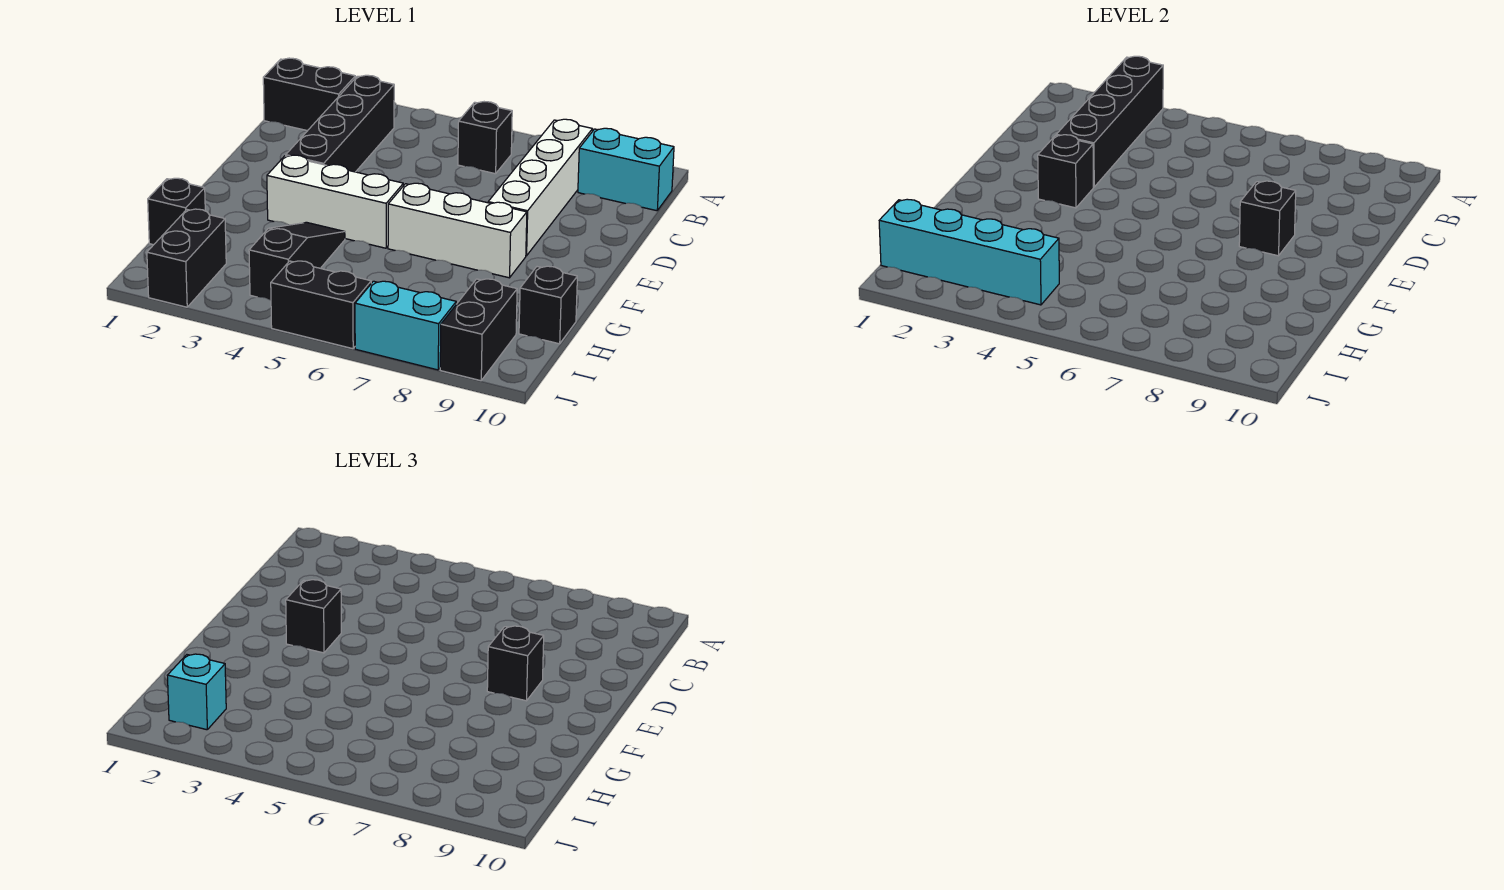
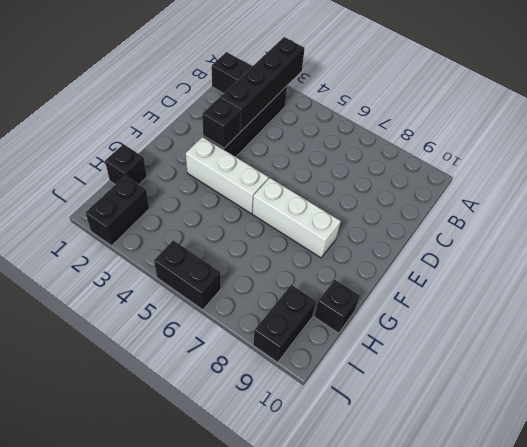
none -> black 1x1 brick [458,102,512,174]
none -> white 1x4 brick [488,119,593,256]
none -> cyan 1x2 brick [578,128,674,211]

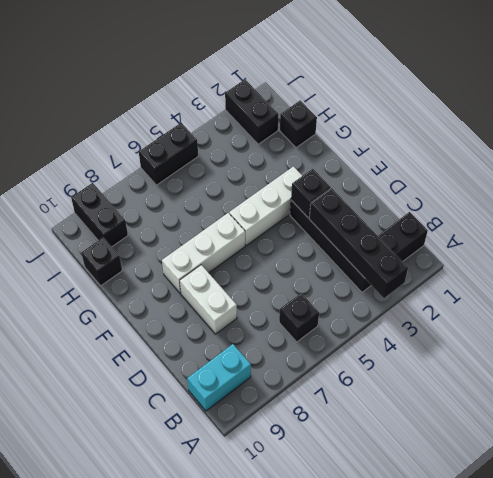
white 1x2 brick [180,265,237,334] -> white 1x4 brick [488,119,593,256]
none -> black 1x3 slope [249,222,345,300]
none -> cyan 1x2 brick [355,281,456,370]
none -> black 1x1 brick [1239,181,1296,256]

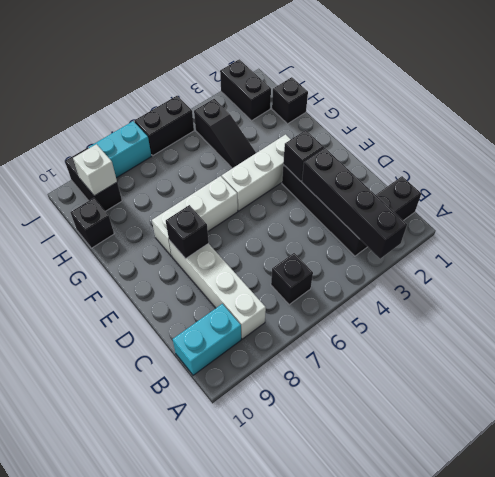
white 1x1 brick [73,144,117,196] -> none
none -> cyan 1x4 brick [879,199,1059,305]
none -> black 1x1 brick [286,580,341,653]
none -> black 1x1 brick [487,626,544,701]

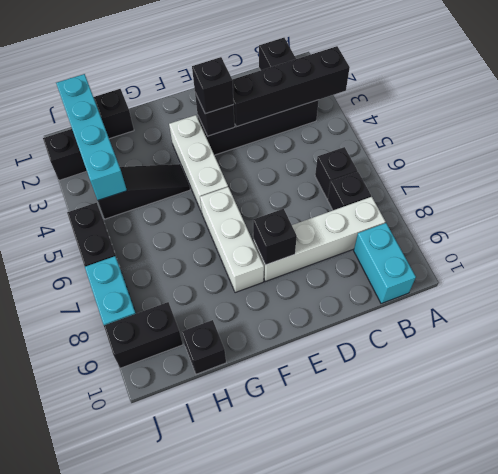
black 1x1 brick [328,172,371,210] -> black 1x1 brick moved to [487,626,544,701]
none -> cyan 1x1 brick [167,654,226,730]

